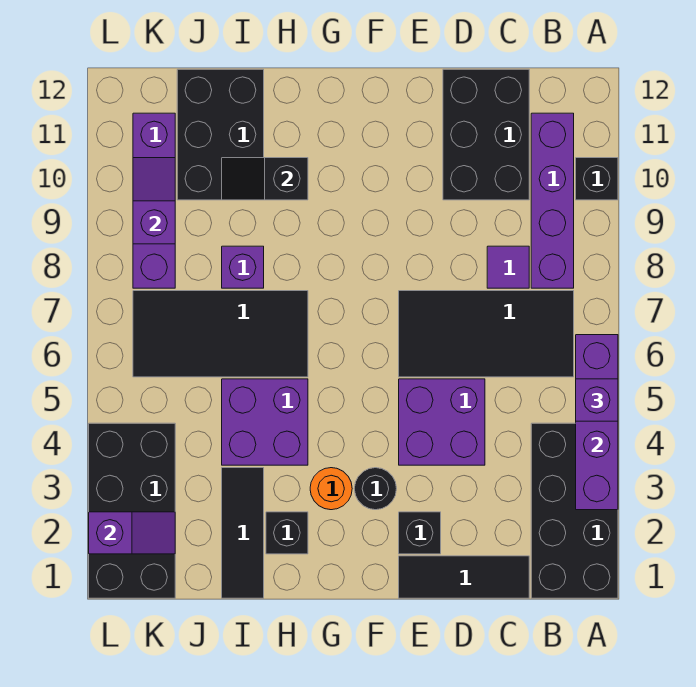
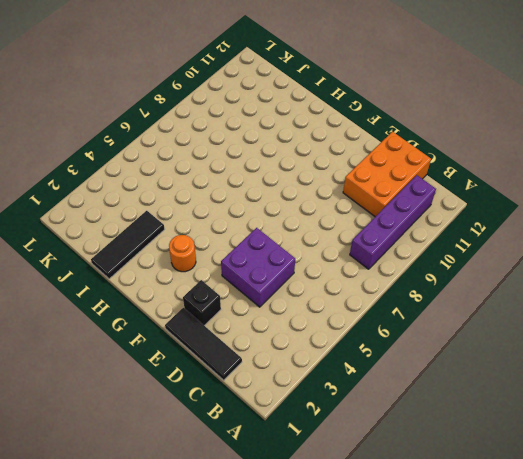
orange 2x3 brick [343,132,431,217] -> black 2x3 brick [443,69,529,200]
none -> black 2x4 brick [531,423,618,598]
none -> black 1x1 brick [576,158,618,200]
none -> black 2x4 tile [399,291,574,377]

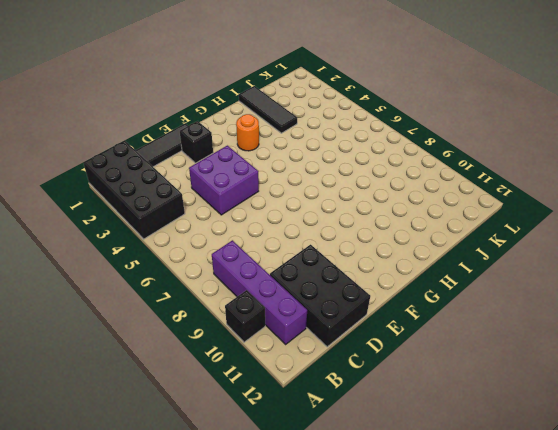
none -> black 2x4 tile [399,291,574,377]
none -> purple 1x1 tile [487,246,529,288]
none -> black 1x1 round brick [354,468,397,510]

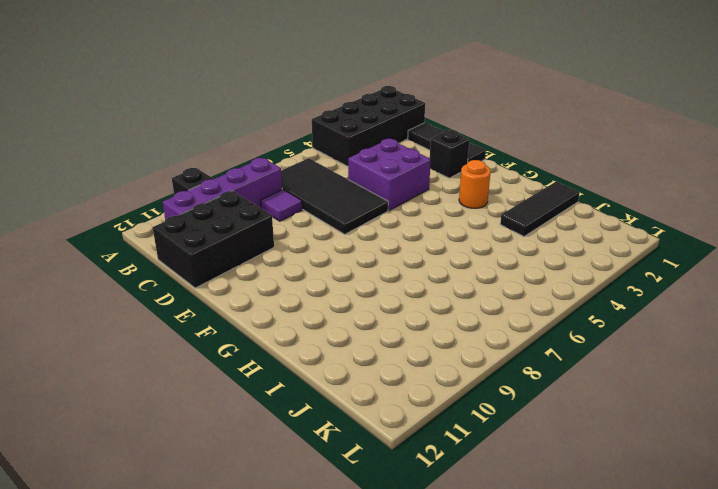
none -> black 1x1 round brick [354,468,397,510]
none -> black 1x1 brick [266,512,308,554]
none -> purple 2x2 brick [222,379,308,465]

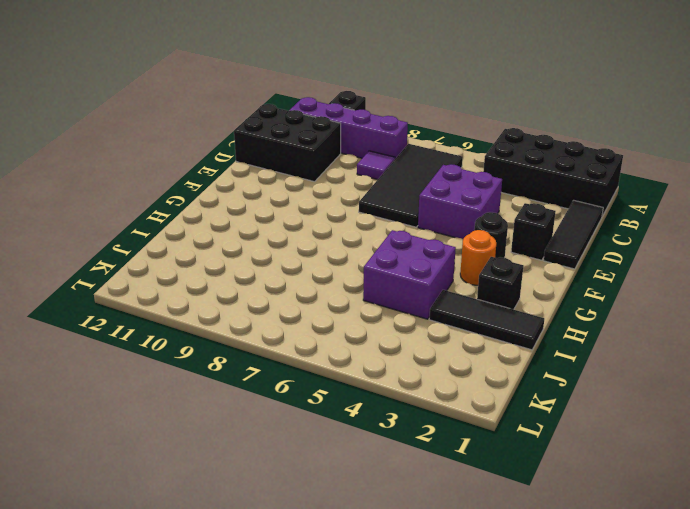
none -> black 2x4 tile [133,291,308,377]
none -> purple 1x1 brick [222,246,264,288]
none -> black 2x3 brick [177,69,264,200]

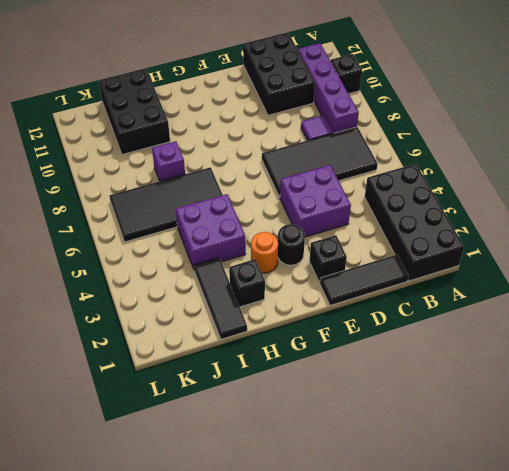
none -> black 2x4 brick [89,423,175,598]
none -> purple 1x4 brick [133,113,175,288]
none -> purple 1x4 brick [576,335,618,510]

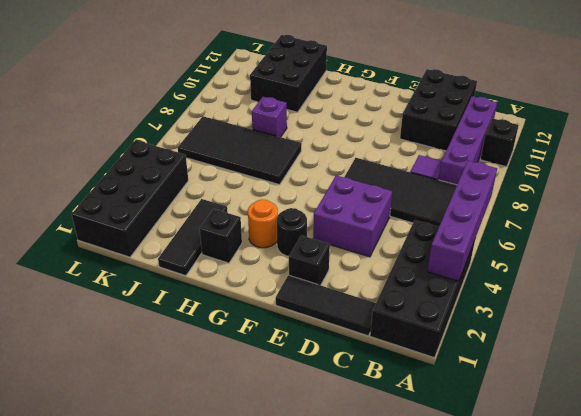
none -> purple 2x2 brick [222,379,308,465]
none -> purple 1x4 brick [133,113,175,288]
none -> black 1x2 slope [222,158,308,200]

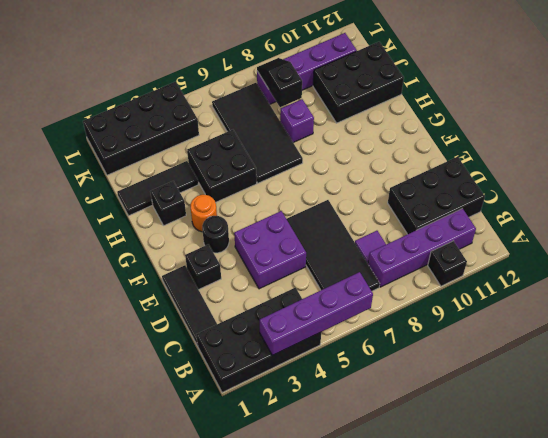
black 2x2 brick [187,130,257,202] -> purple 2x2 brick [222,379,308,465]
black 1x2 slope [257,58,302,107] -> black 1x2 slope moved to [222,158,308,200]
none -> purple 1x2 slope [89,512,175,554]
none -> purple 1x2 slope [133,158,175,244]
none -> purple 1x1 brick [576,379,618,421]

